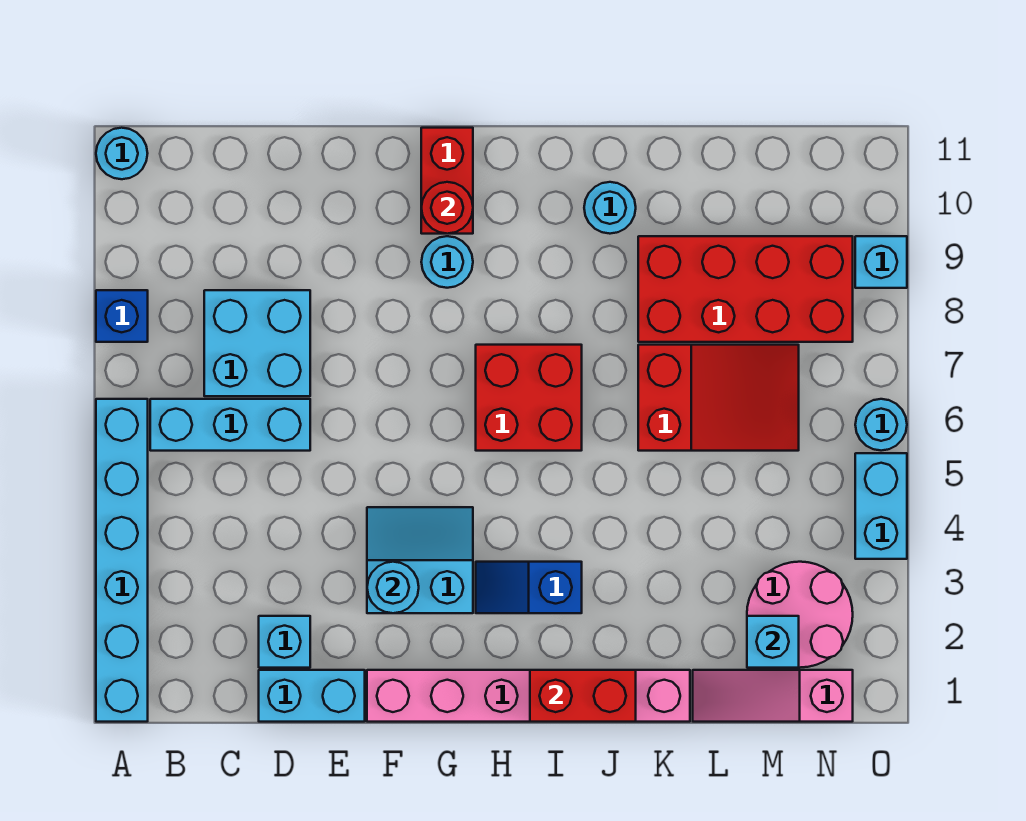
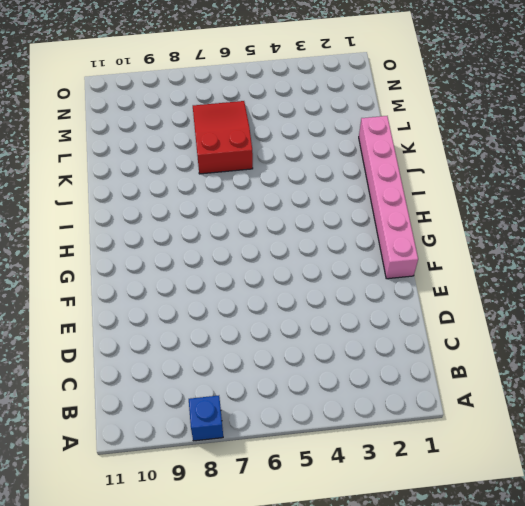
none -> cyan 1x6 brick [96,399,148,722]
none -> cyan 1x1 round brick [96,128,148,179]
none -> cyan 1x3 brick [150,399,310,451]

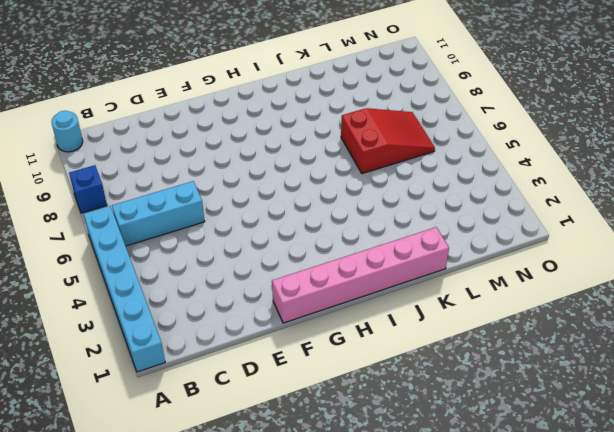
none -> cyan 2x2 brick [204,290,310,396]
none -> cyan 1x2 brick [259,670,365,722]
none -> cyan 1x1 brick [259,616,310,668]

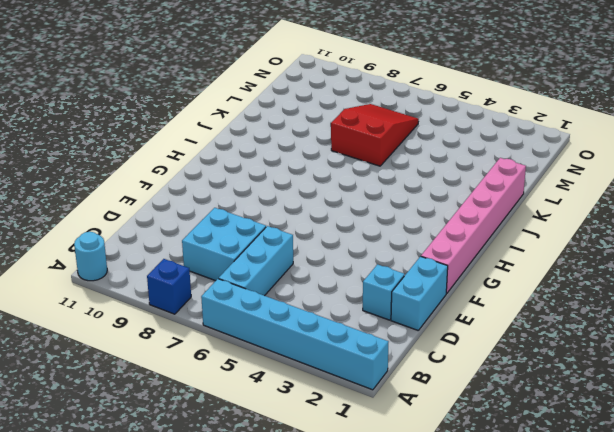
none -> cyan 2x2 slope [367,507,473,613]
none -> cyan 1x1 round brick [421,236,473,288]
none -> red 1x2 brick [421,128,473,234]

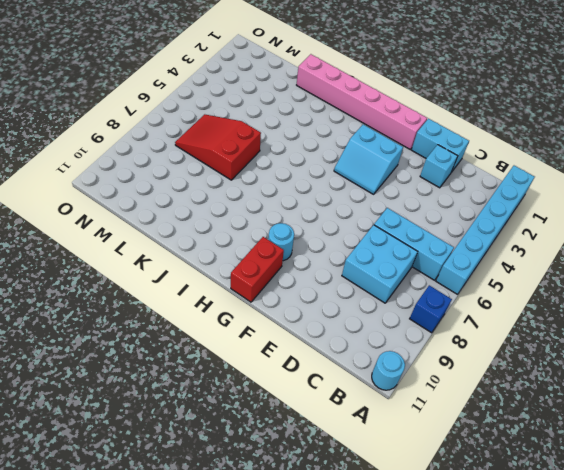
none -> blue 1x2 slope [476,562,582,613]
none -> red 2x2 brick [476,345,582,451]
none -> cyan 1x1 round brick [584,182,636,234]

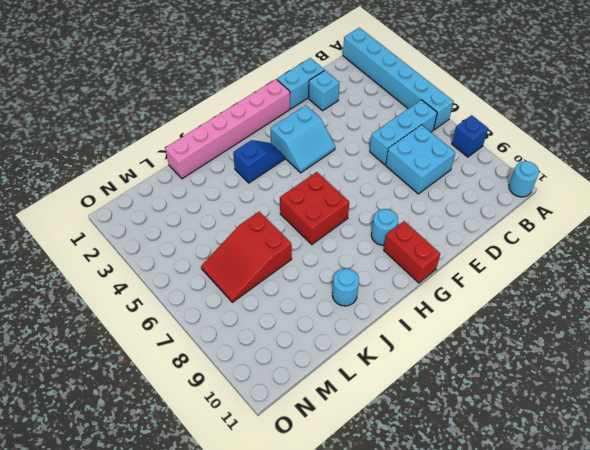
none -> red 2x4 brick [638,236,853,342]
none -> pink 1x3 slope [693,670,853,722]
none -> pink 2x2 round brick [747,562,853,668]

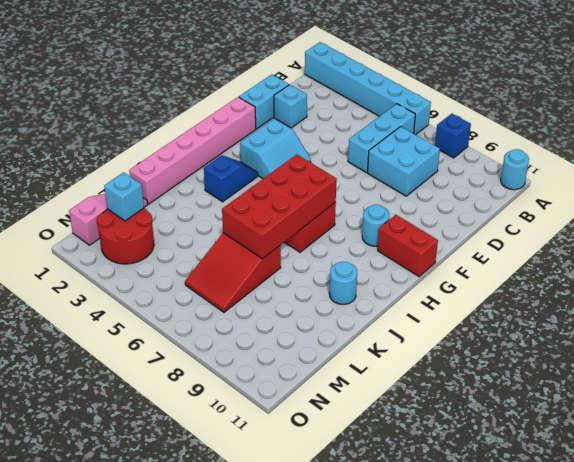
red 2x4 brick [222,155,337,259] -> red 2x4 brick moved to [638,236,853,342]
red 2x2 round brick [97,208,154,264] -> pink 2x2 round brick [747,562,853,668]
none -> cyan 1x2 brick [855,453,907,559]
none -> cyan 1x1 round brick [855,399,907,451]
none -> cyan 1x1 brick [855,236,907,288]

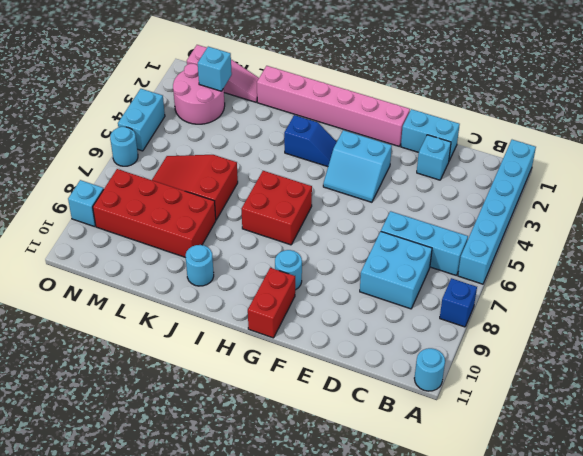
none -> cyan 1x1 round brick [367,562,419,613]
none -> red 1x1 round brick [421,182,473,234]
none -> red 1x2 brick [530,670,636,722]

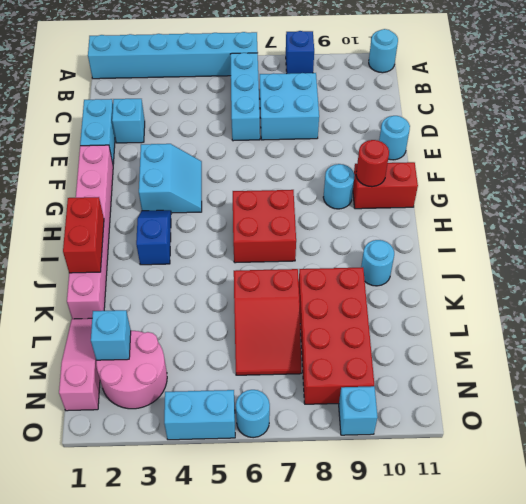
cyan 1x1 round brick [379,116,410,160] -> cyan 1x1 round brick moved to [367,562,419,613]

